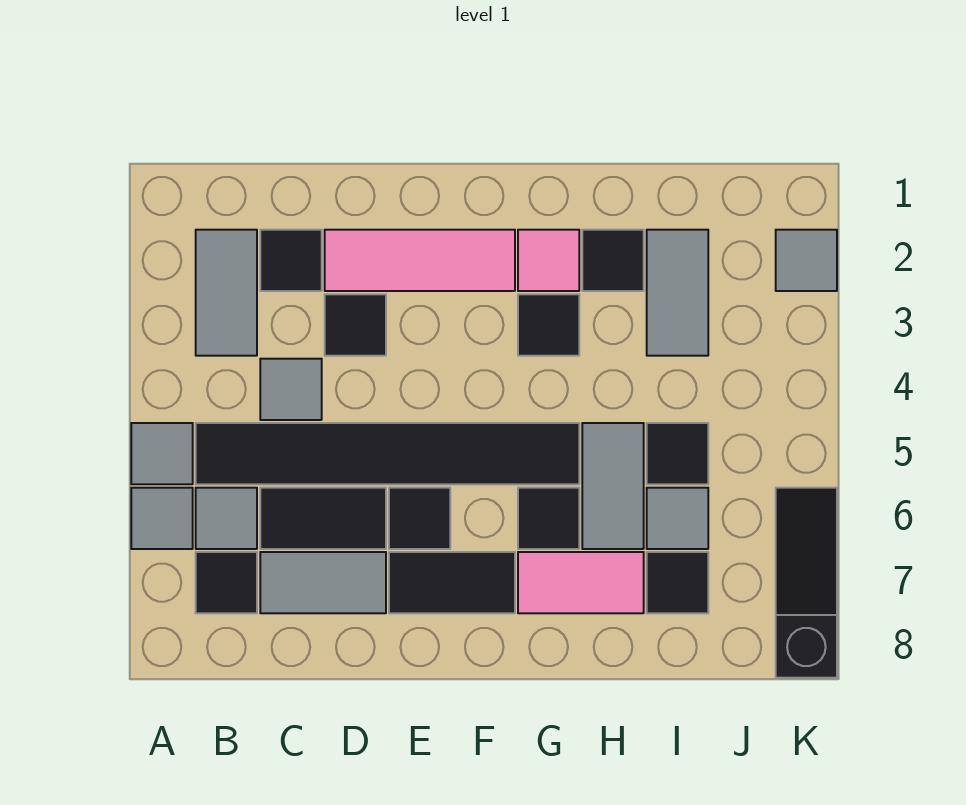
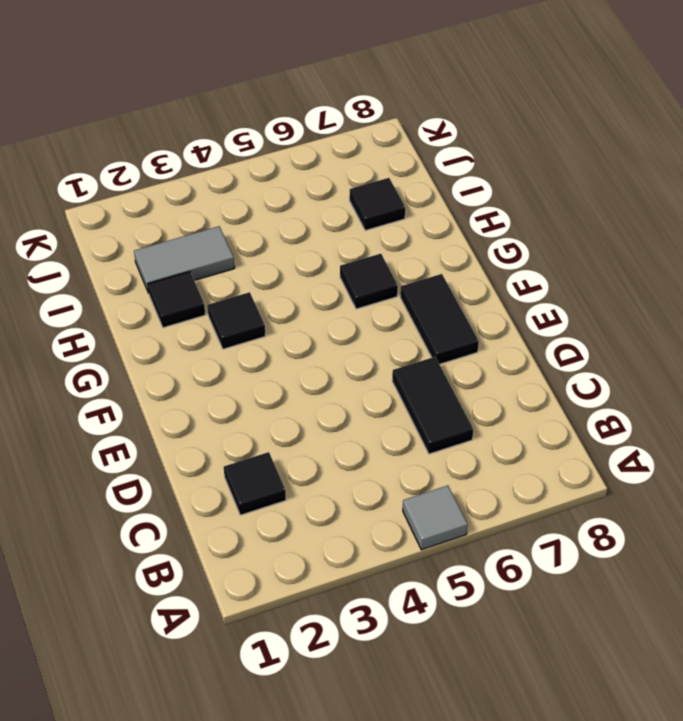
none -> grey 1x1 tile [131,488,193,549]
none -> grey 1x2 tile [196,230,257,356]
none -> black 1x6 tile [196,423,579,484]

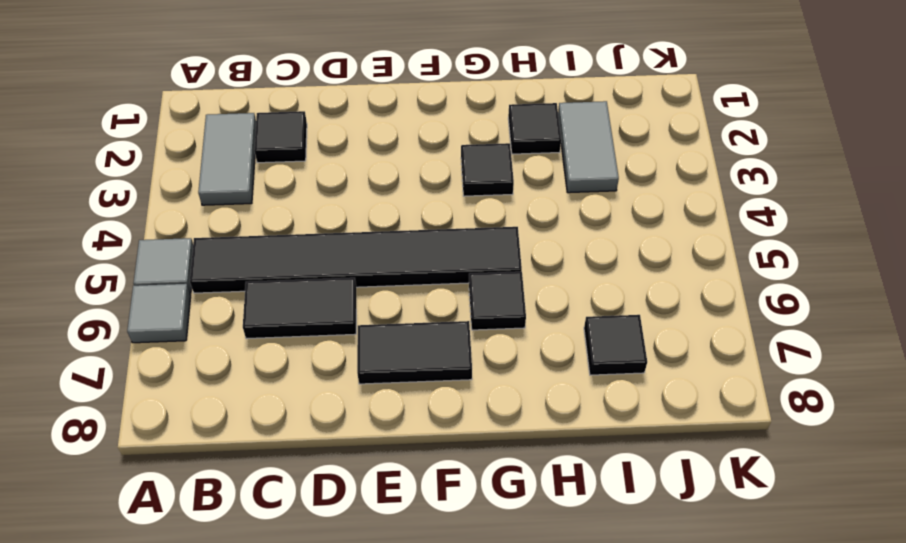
none -> grey 1x1 tile [196,488,257,549]
none -> black 1x1 tile [196,552,257,613]
none -> grey 1x1 tile [260,359,322,420]

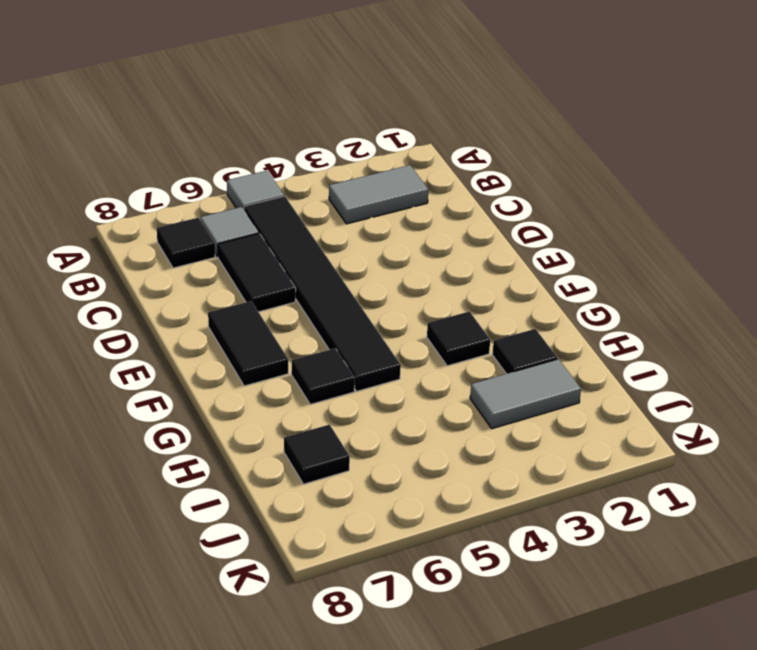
none -> grey 1x1 tile [131,488,193,549]
none -> black 1x1 tile [260,230,322,291]
none -> grey 1x1 tile [260,359,322,420]

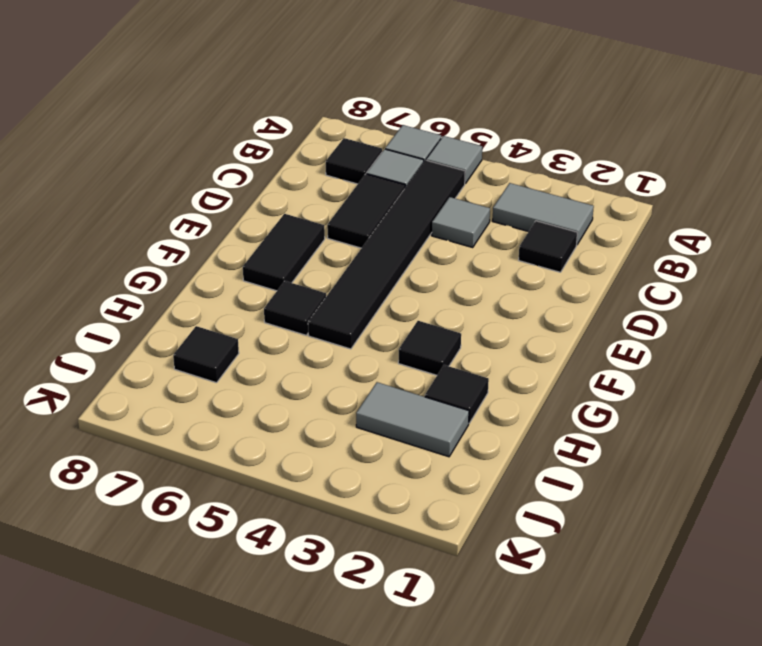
none -> grey 1x2 tile [260,552,386,613]
none -> pink 1x3 tile [325,230,515,291]
none -> black 1x1 tile [325,294,386,356]

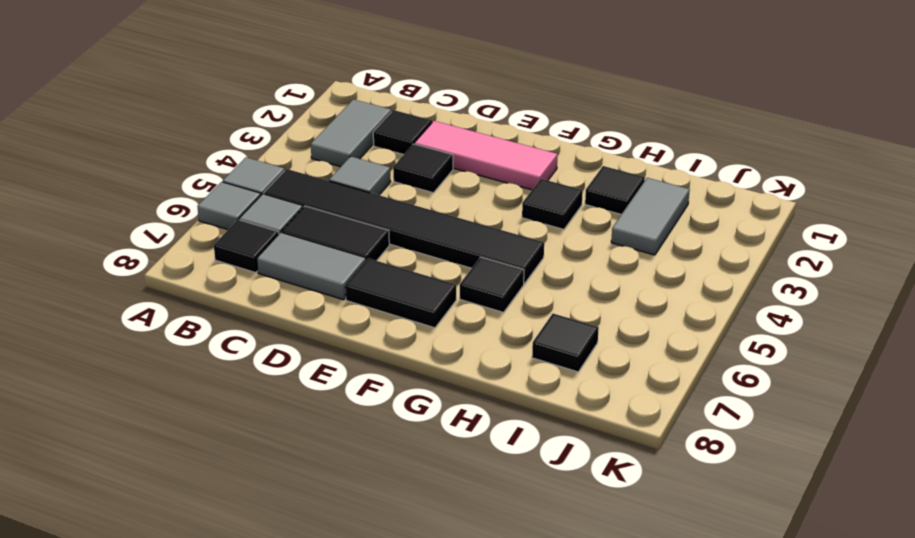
none -> black 1x1 tile [389,488,450,549]
none -> pink 1x1 tile [518,230,579,291]
none -> pink 1x2 tile [518,552,644,613]

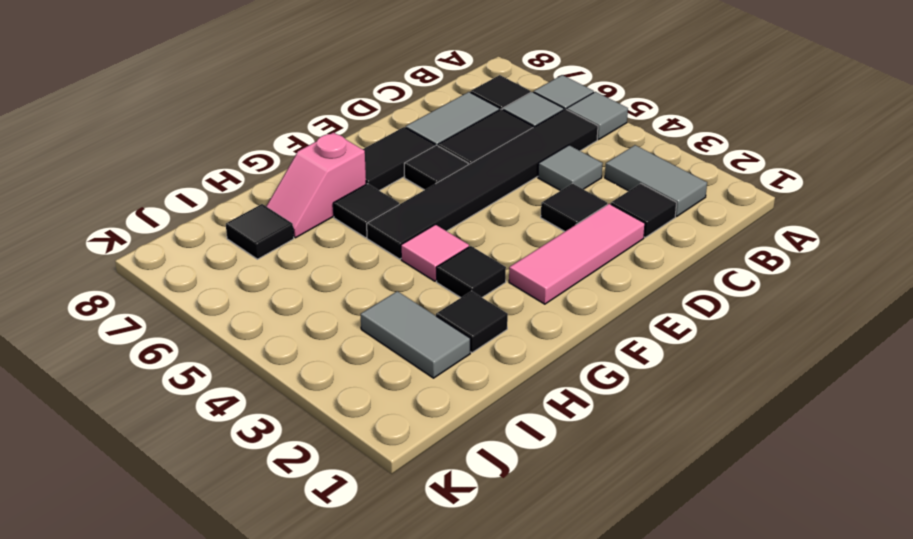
pink 1x1 tile [401,225,469,281] -> pink 1x1 tile moved to [518,230,579,291]
pink 1x2 slope [266,133,366,238] -> pink 1x2 tile [518,552,644,613]
none -> grey 1x2 tile [582,423,644,549]
none -> black 1x1 tile [647,423,708,484]
none -> grey 1x1 tile [647,488,708,549]

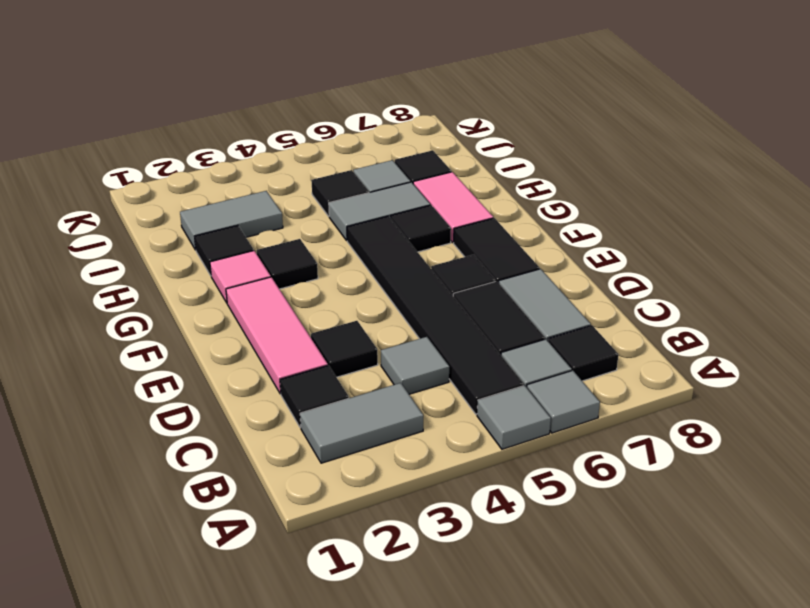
none -> grey 1x1 tile [776,230,837,291]
none -> black 1x3 slope [776,488,837,678]

